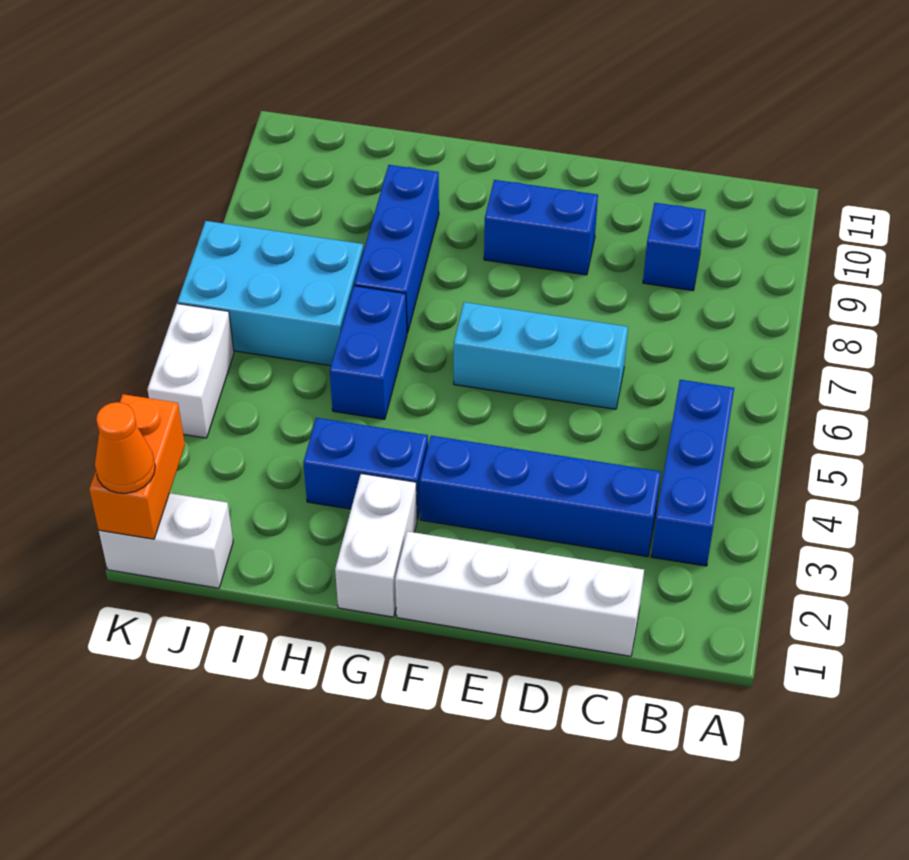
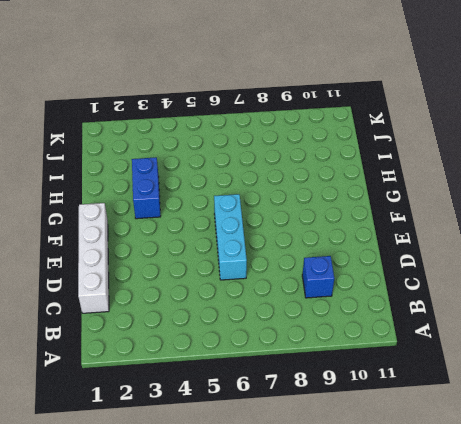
none -> blue 1x3 brick [651,380,734,566]
none -> blue 1x4 brick [420,436,661,557]
none -> blue 1x2 brick [484,180,598,275]

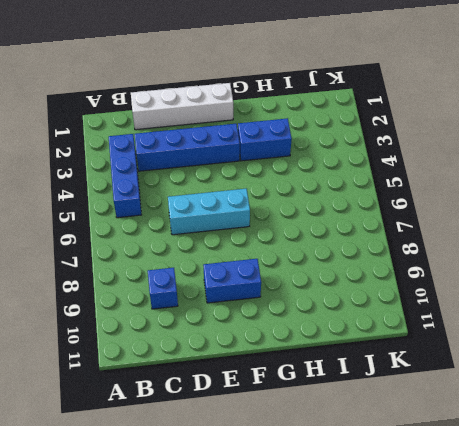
none -> white 1x2 brick [335,474,417,617]
none -> blue 1x2 brick [330,286,407,419]
none -> blue 1x3 brick [354,165,439,333]

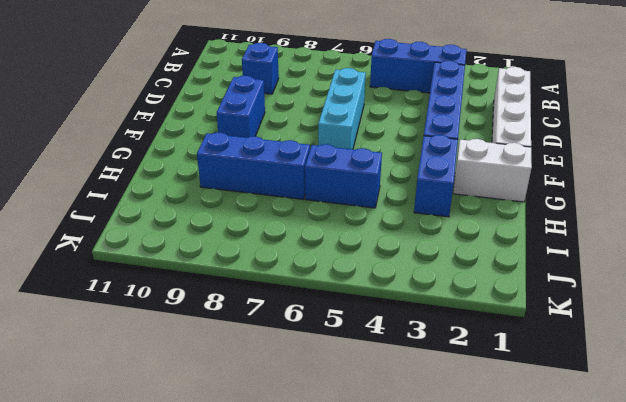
none -> cyan 2x3 brick [178,221,364,366]
none -> white 1x2 brick [99,493,233,588]
none -> white 1x2 brick [147,304,234,438]

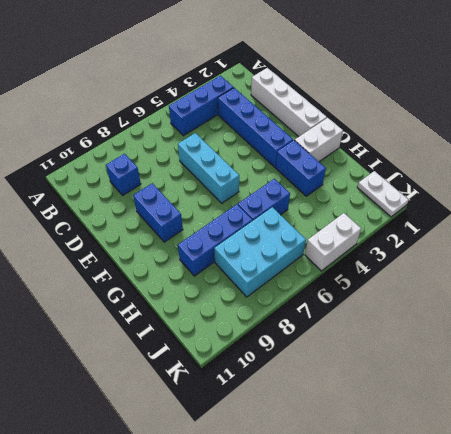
cyan 2x3 brick [214,207,306,297] -> cyan 2x3 brick turned to [178,221,364,366]
white 1x2 plate [357,171,409,217] -> white 1x2 brick [99,493,233,588]
none -> orange 1x2 brick [89,394,185,539]
none -> orange 1x1 cone [95,402,155,493]

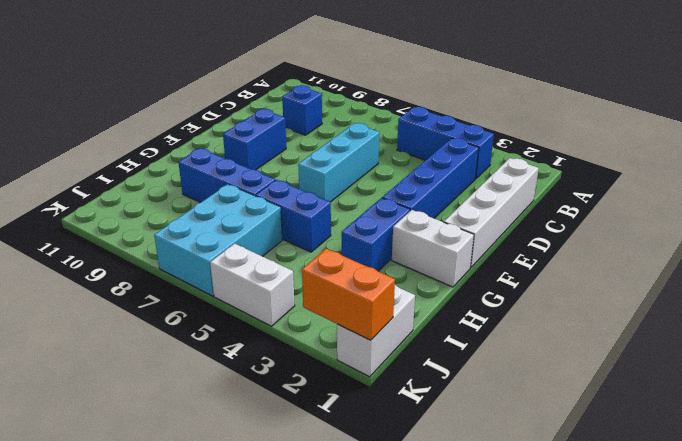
none -> orange 1x1 cone [95,402,155,493]

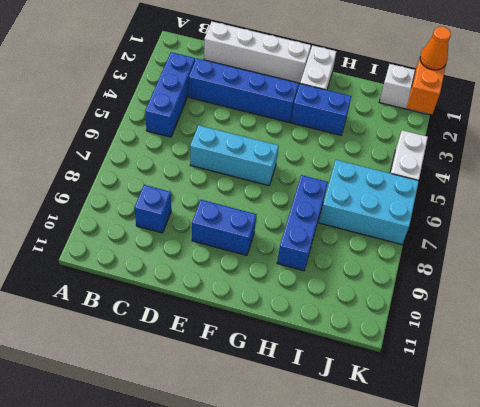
none -> blue 1x2 brick [330,286,407,419]

